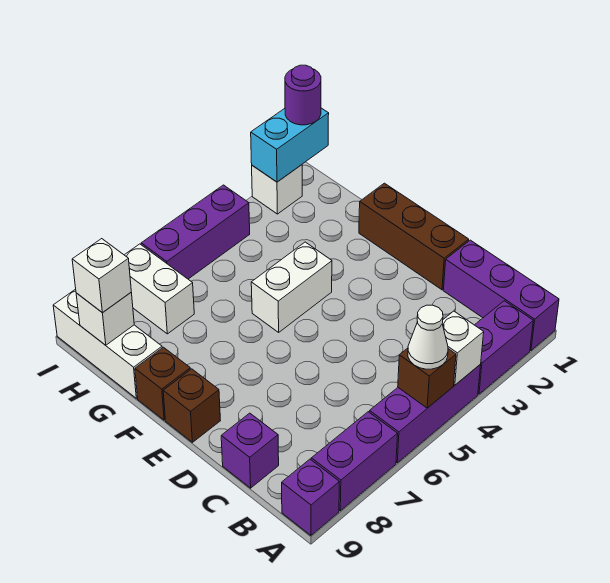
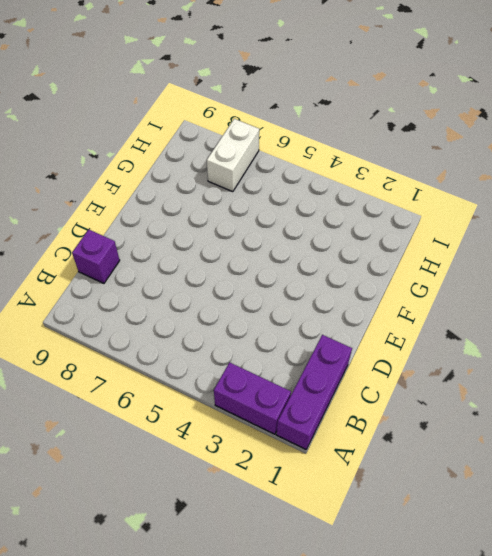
none -> purple 1x3 brick [369,364,481,463]
none -> purple 1x2 brick [311,412,398,511]
none -> purple 1x1 brick [282,459,339,535]

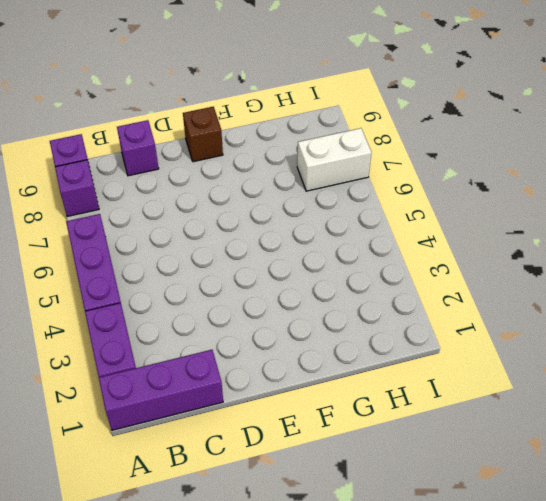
purple 1x1 brick [55,160,99,217] -> purple 1x2 brick [311,412,398,511]
none -> brown 1x3 brick [359,183,469,290]
none -> white 1x2 brick [251,242,332,332]
none -> brown 1x1 brick [135,347,190,420]

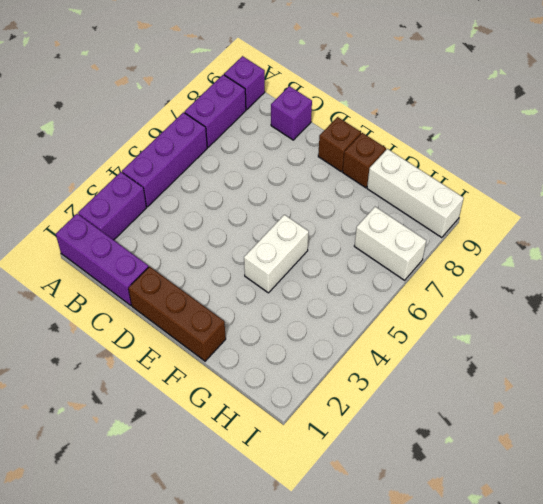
none -> white 1x1 brick [252,165,302,214]
none -> purple 1x3 brick [141,185,250,279]
none -> white 1x1 brick [442,311,484,385]

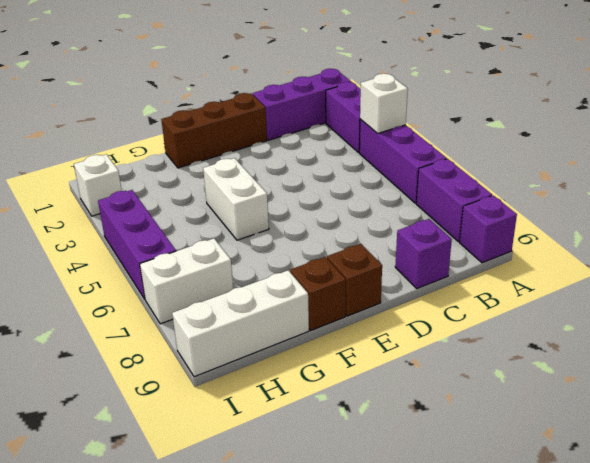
none -> brown 1x1 brick [398,348,456,408]
none -> white 1x1 brick [76,292,134,345]
none -> cyan 1x2 brick [251,108,329,182]

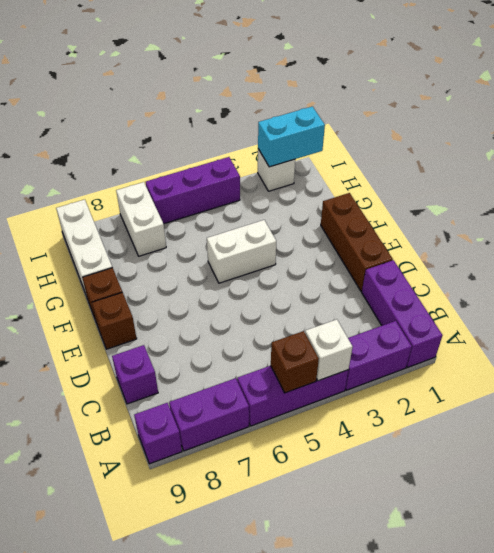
none -> white 1x1 brick [76,292,134,345]
none -> white 1x1 cone [408,305,448,369]
none -> white 1x1 brick [72,239,131,313]

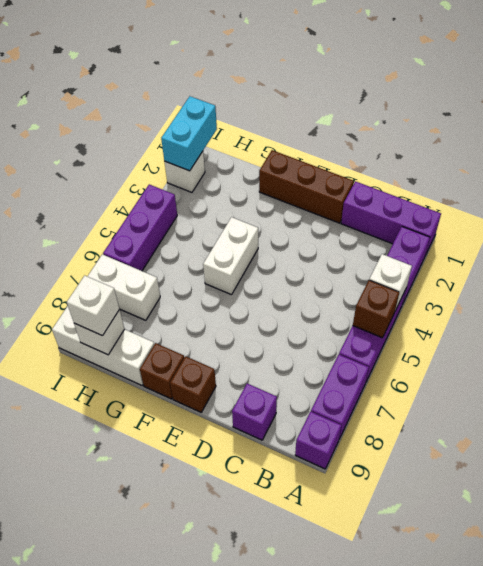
none -> white 1x1 cone [408,305,448,369]
none -> purple 1x1 round brick [285,65,321,125]

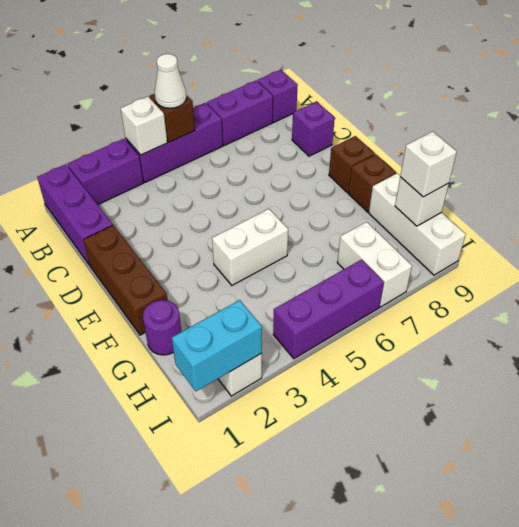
purple 1x1 round brick [143,300,181,355] -> purple 1x1 round brick moved to [285,65,321,125]

